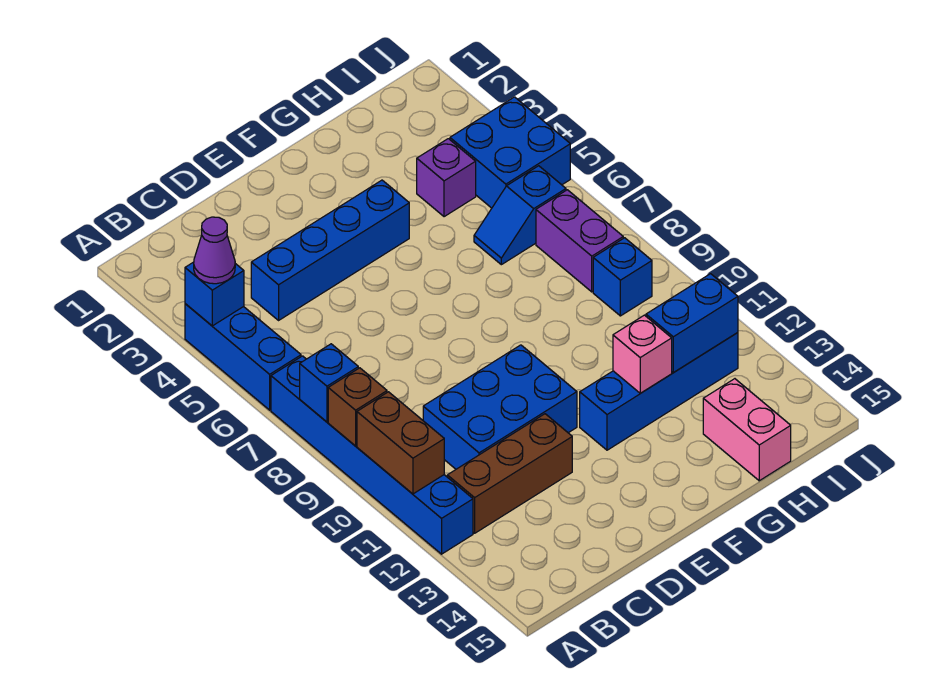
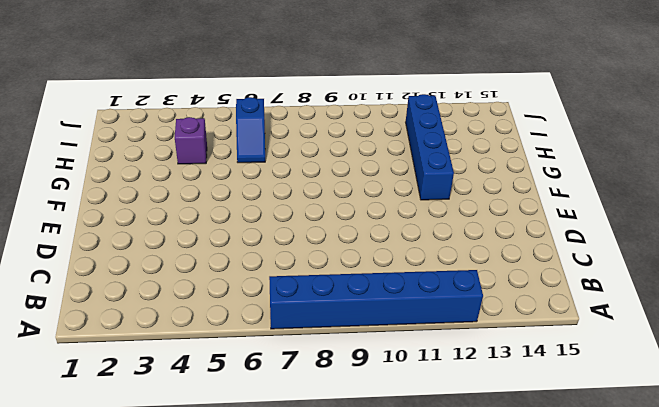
none -> blue 1x3 brick [185,304,301,410]
none -> brown 1x3 brick [447,414,572,533]
none -> blue 1x4 brick [251,180,409,320]

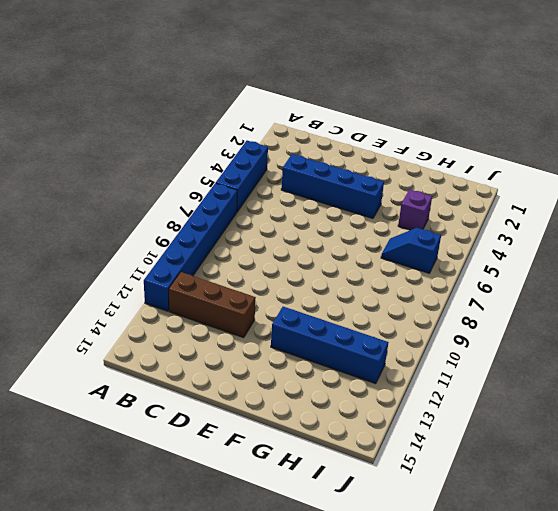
none -> blue 2x3 brick [423,345,577,469]
none -> pink 1x2 brick [703,379,791,481]
none -> blue 2x2 brick [450,97,570,208]

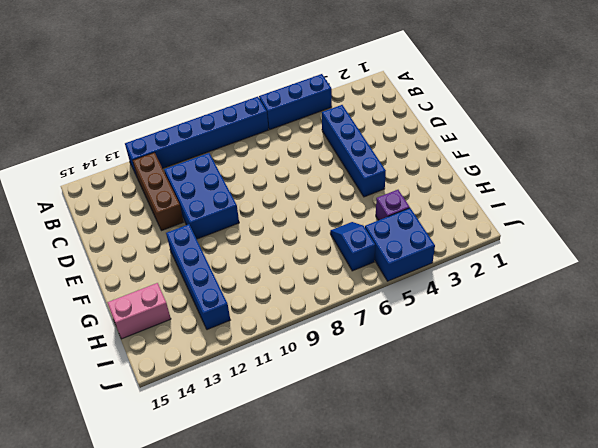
none -> purple 1x2 brick [536,190,623,292]
none -> blue 1x1 brick [593,238,652,316]
none -> blue 1x1 brick [185,262,244,326]

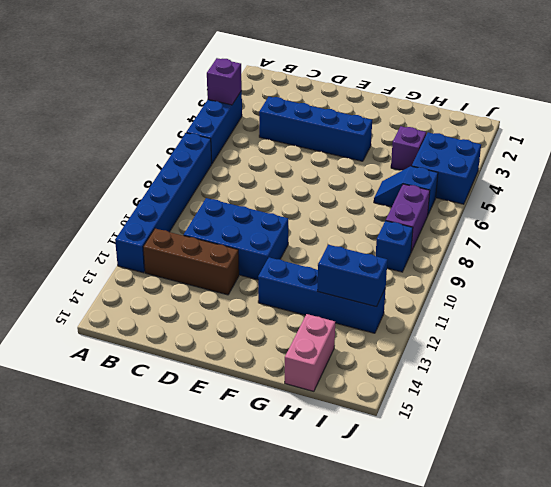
purple 1x1 brick [207,58,242,105] -> blue 1x1 brick [185,262,244,326]
none -> blue 1x1 brick [300,344,358,422]
none -> brown 1x1 brick [328,368,387,446]
none -> brown 1x2 brick [357,392,444,494]

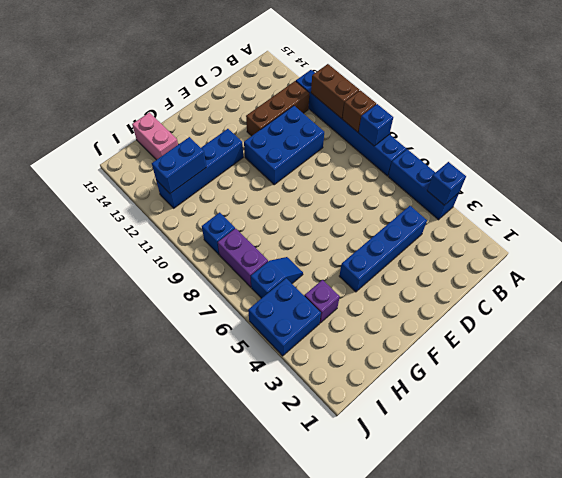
none -> pink 1x1 brick [613,315,672,393]
none -> purple 1x1 cone [194,217,235,284]

